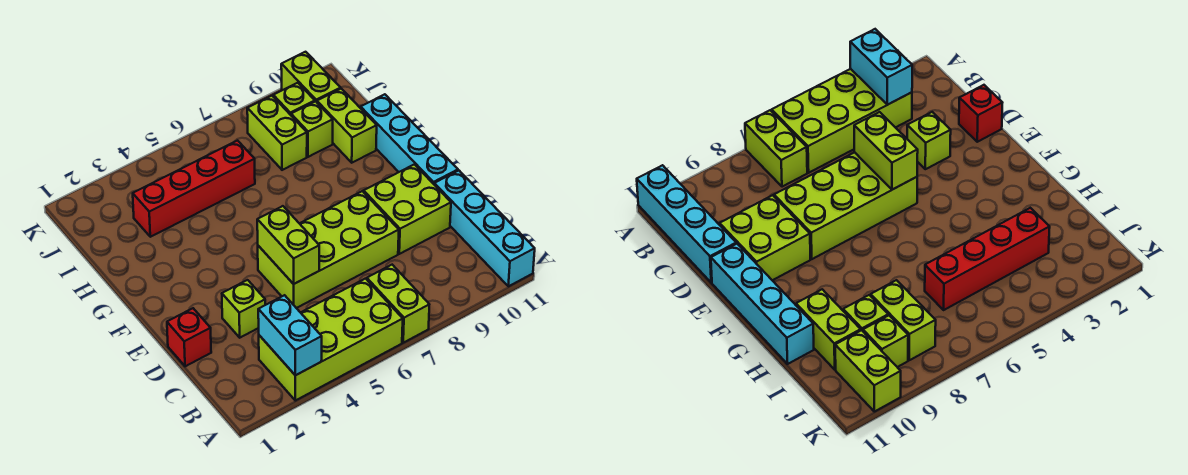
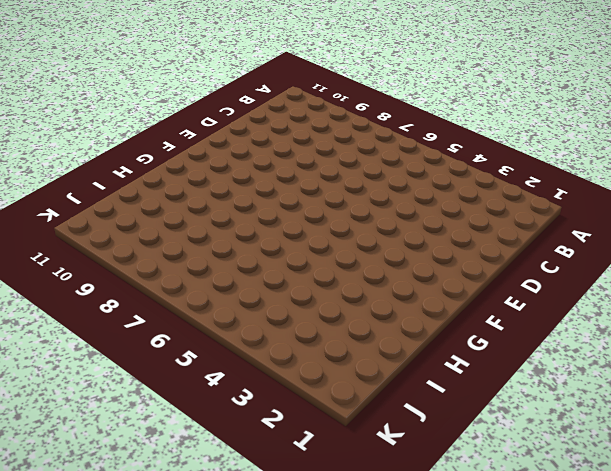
none -> lime 2x4 brick [259,279,403,401]
none -> lime 1x2 brick [367,265,429,343]
none -> cyan 1x4 brick [434,171,535,286]

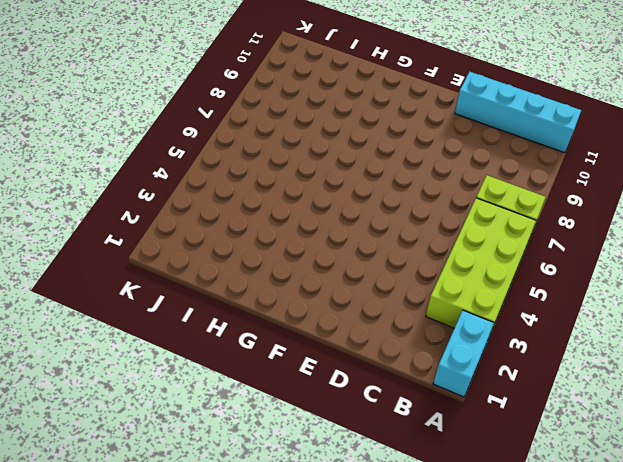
cyan 1x2 brick [433,310,494,397] -> cyan 1x2 brick turned to [258,295,322,375]
none -> red 1x1 brick [167,308,211,366]
none -> lime 1x1 brick [222,280,265,338]
none -> lime 2x4 brick [258,191,399,308]

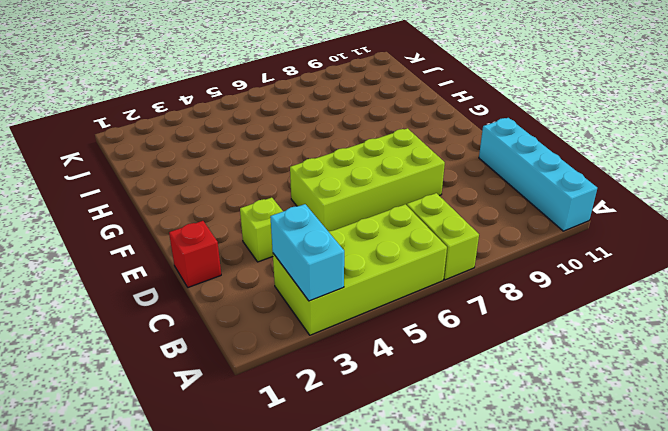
none -> lime 2x2 brick [364,164,451,254]
none -> cyan 1x4 brick [361,94,458,184]
none -> lime 1x2 brick [317,89,377,163]

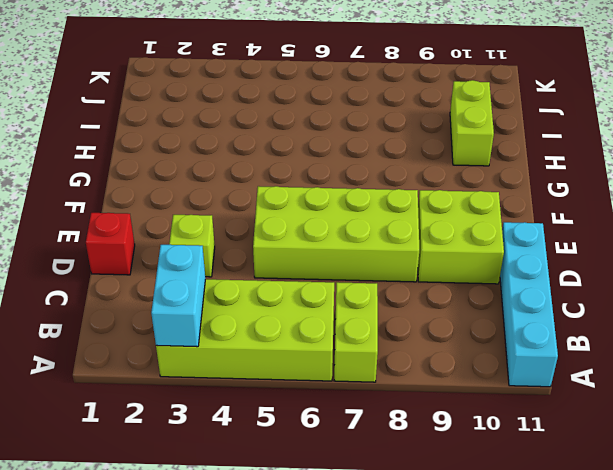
none -> cyan 1x4 brick [361,94,458,184]
none -> red 1x4 brick [133,141,255,237]
none -> lime 1x2 brick [247,96,307,170]

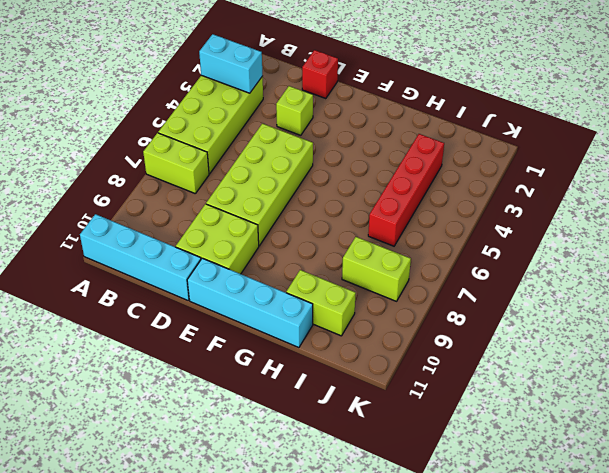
none -> lime 1x1 brick [291,101,333,157]
none -> lime 1x1 brick [273,83,315,115]
none -> lime 1x2 brick [281,52,341,102]

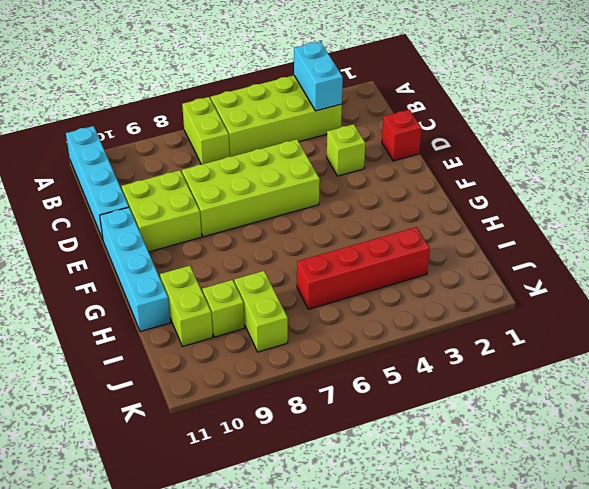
none -> lime 1x1 brick [273,83,315,115]
none -> lime 1x2 brick [281,52,341,102]
none -> lime 1x2 brick [257,206,319,284]

